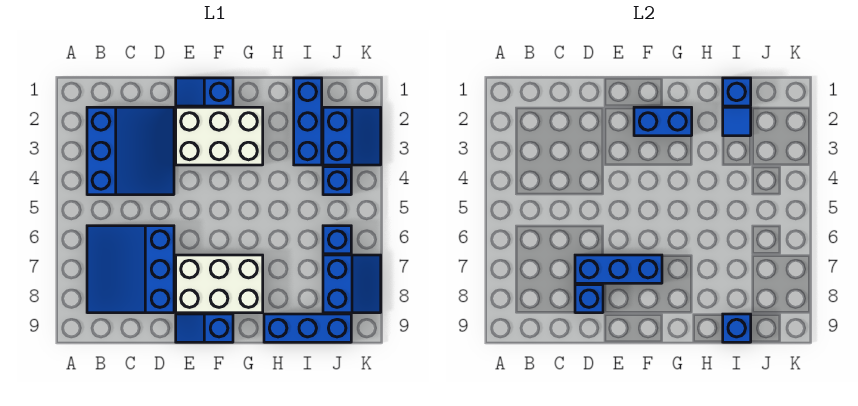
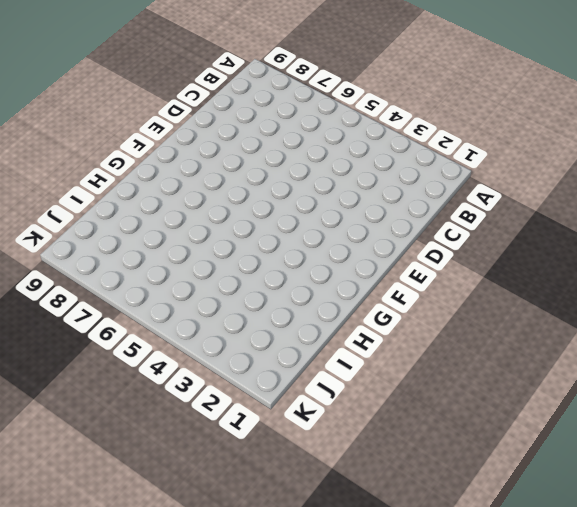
none -> blue 3x3 slope [87,107,174,195]
none -> blue 3x3 slope [87,226,174,313]
none -> blue 1x2 slope [176,78,233,106]

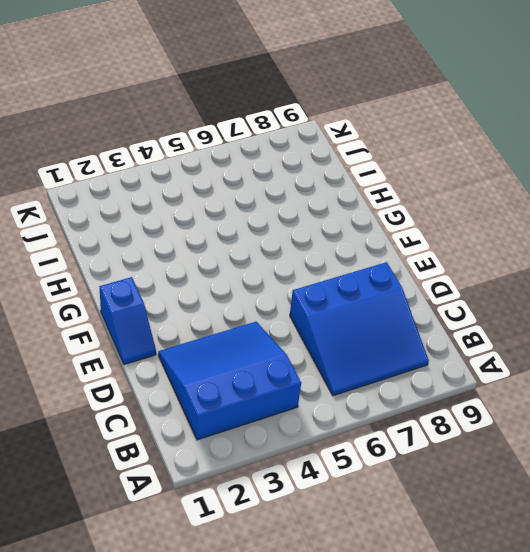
none -> white 2x3 brick [176,107,263,165]
none -> white 2x3 brick [176,255,263,313]
none -> blue 1x2 slope [176,314,233,342]

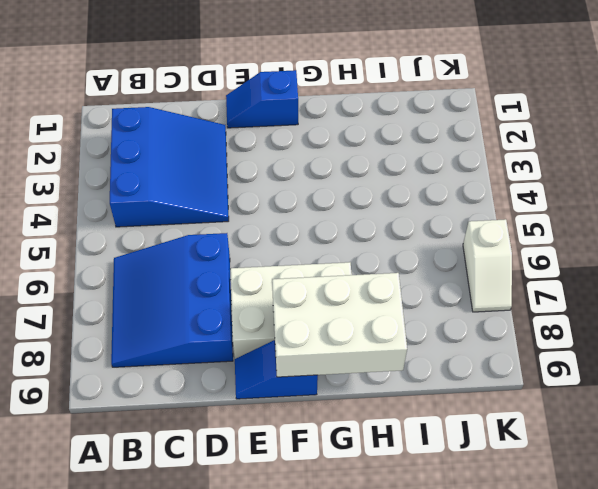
white 2x3 brick [272,273,407,377] -> white 2x3 brick moved to [176,107,263,165]
white 1x2 slope [463,219,512,312] -> blue 2x2 slope [323,255,381,313]
none -> blue 1x3 brick [264,314,351,342]
none -> blue 1x3 brick [294,78,322,165]
none -> blue 2x2 slope [323,107,381,165]

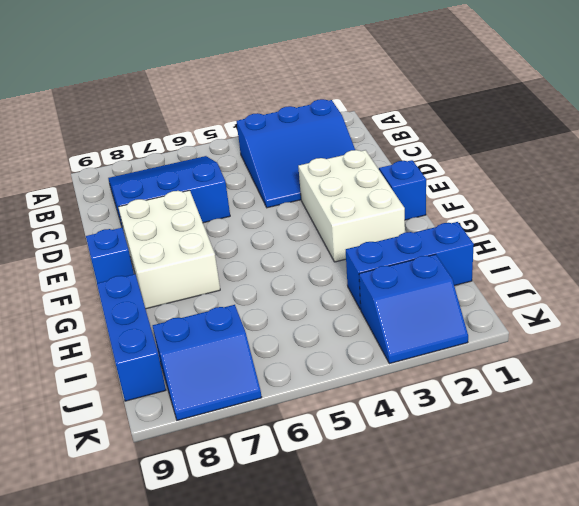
none -> blue 1x1 brick [323,167,351,195]
none -> blue 1x1 brick [323,226,351,254]
none -> blue 1x3 brick [575,255,662,283]

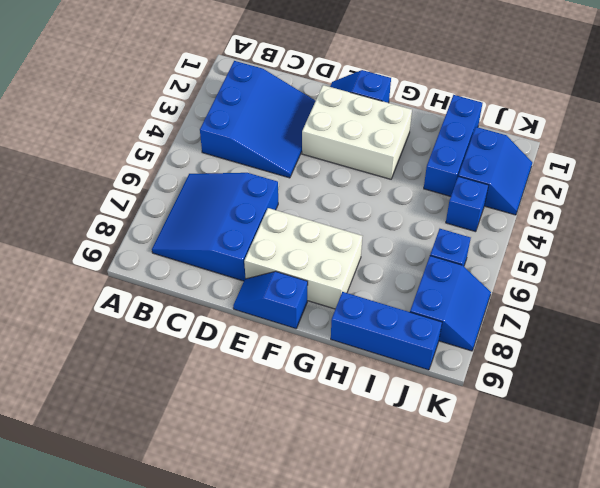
none -> blue 1x3 brick [575,255,662,283]
none -> blue 1x1 brick [575,285,603,313]
none -> blue 1x2 brick [634,107,692,136]

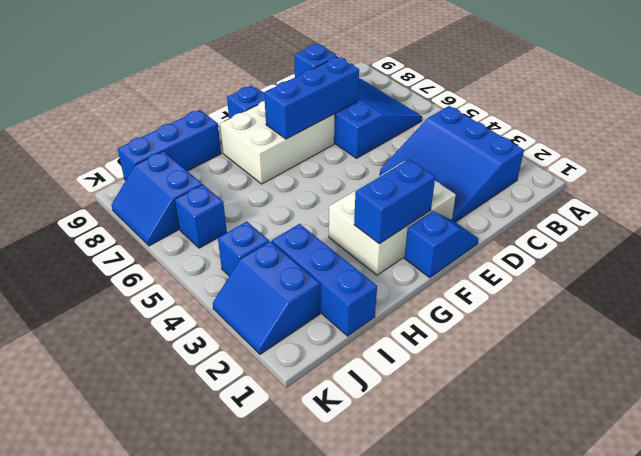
none -> blue 1x1 brick [723,78,751,106]
none -> blue 1x1 tile [723,107,751,136]
none -> blue 1x1 brick [723,314,751,342]

